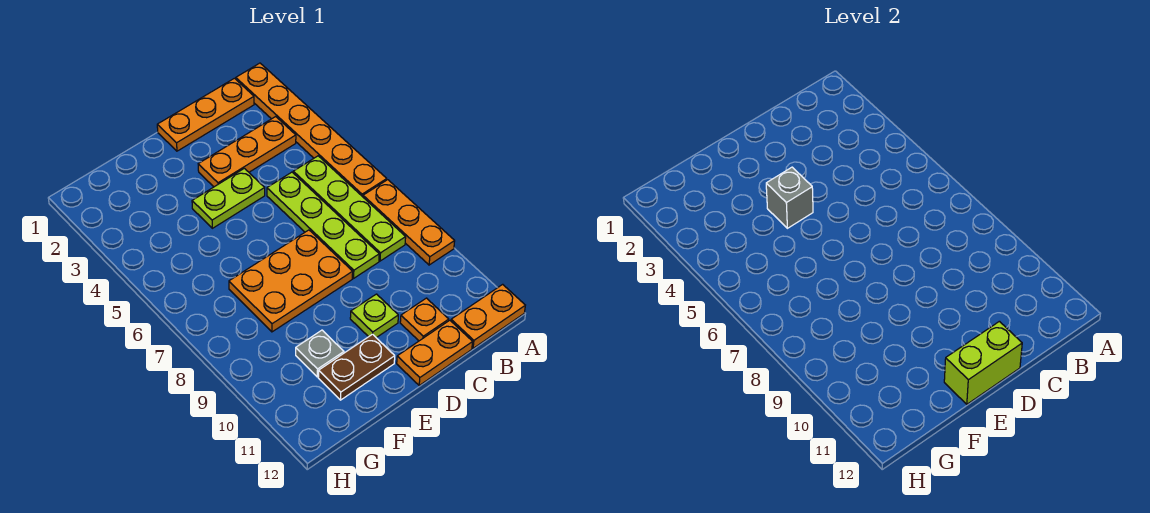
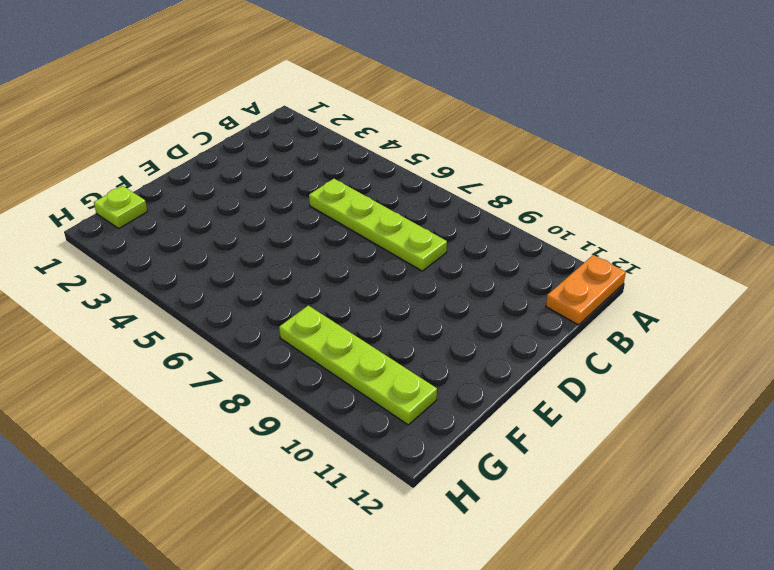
lime 1x1 plate [94,186,147,228] -> lime 1x1 plate moved to [350,294,398,338]
lime 1x4 plate [279,305,437,425] -> lime 1x4 plate moved to [293,156,406,261]
none -> orange 1x6 plate [236,63,387,197]
none -> orange 1x3 plate [363,180,455,265]
none -> orange 1x3 plate [157,78,254,151]

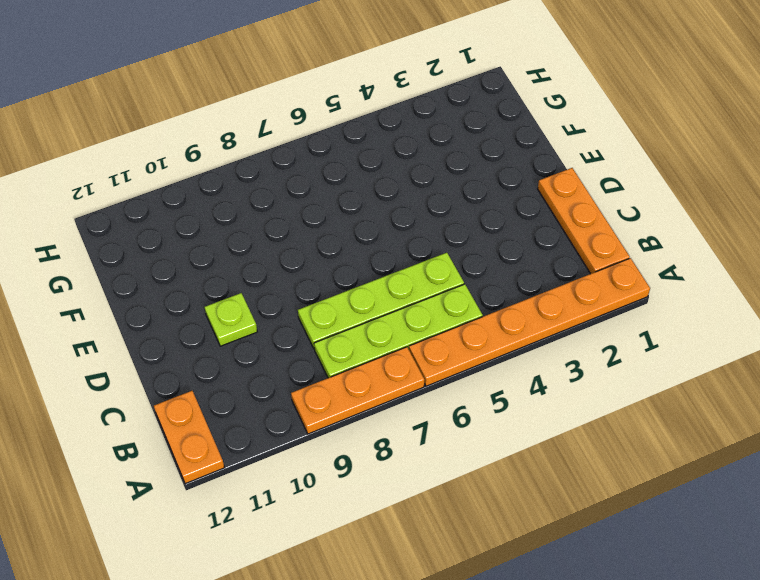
none -> orange 1x3 plate [198,117,296,187]
none -> orange 1x1 plate [400,298,449,341]
none -> orange 1x2 plate [397,320,473,385]

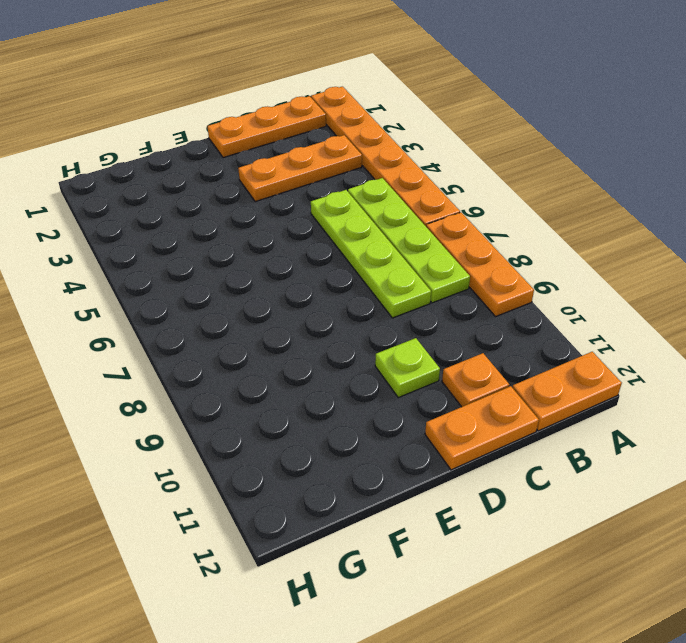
none -> lime 1x2 plate [192,168,265,228]
none -> orange 2x3 plate [229,230,353,332]
none -> brown 1x2 plate [318,334,395,400]

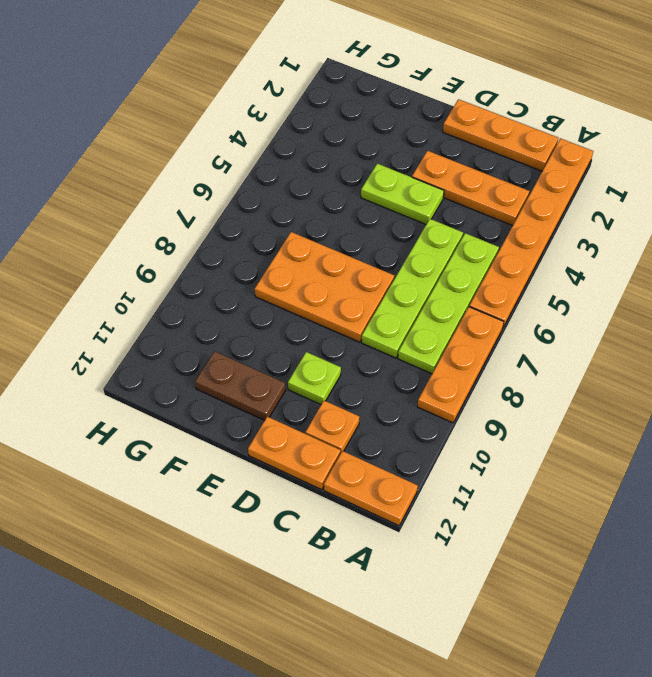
none -> grey 1x1 plate [296,330,344,377]
none -> lime 1x2 brick [944,321,1022,404]
none -> grey 1x1 brick [766,167,813,228]

